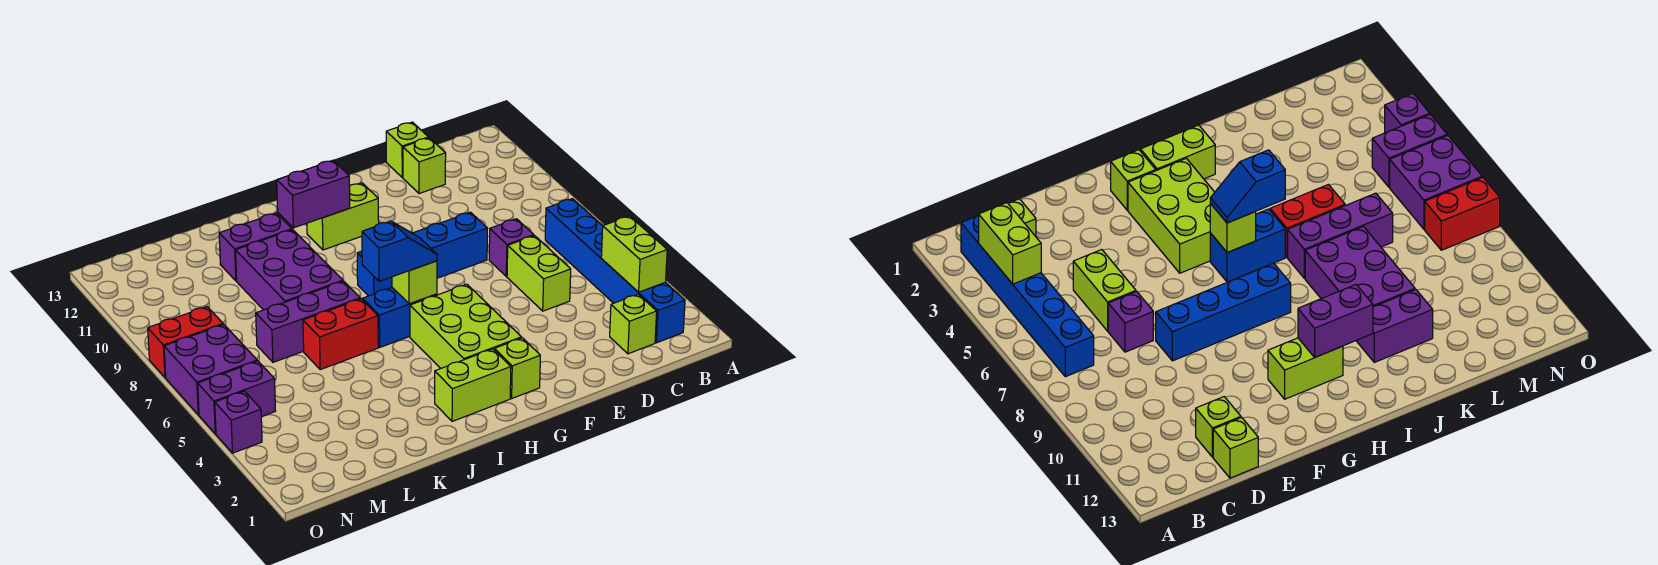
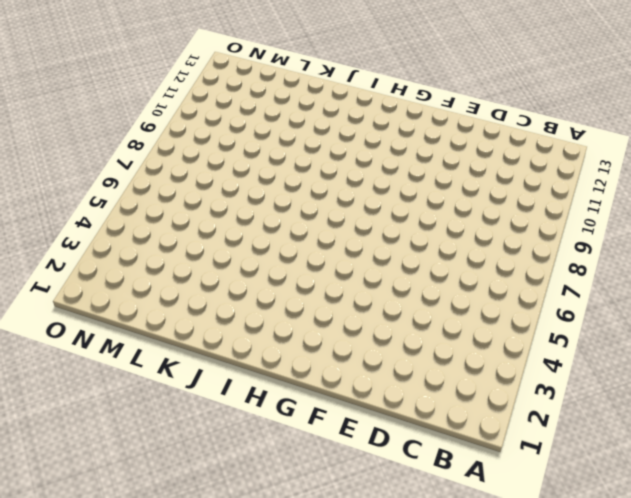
none -> blue 1x6 brick [545,199,685,343]
none -> lime 1x1 brick [610,294,657,354]
none -> lime 1x2 brick [507,236,571,311]

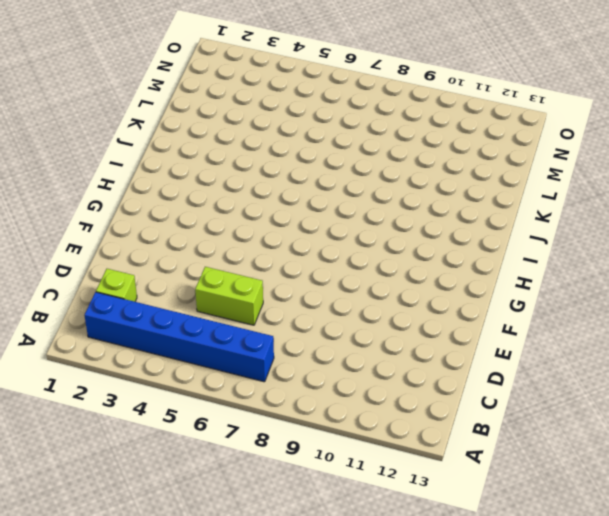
none -> purple 1x1 brick [489,219,534,276]
none -> lime 1x1 brick [403,138,446,194]
none -> lime 1x1 brick [386,122,429,177]

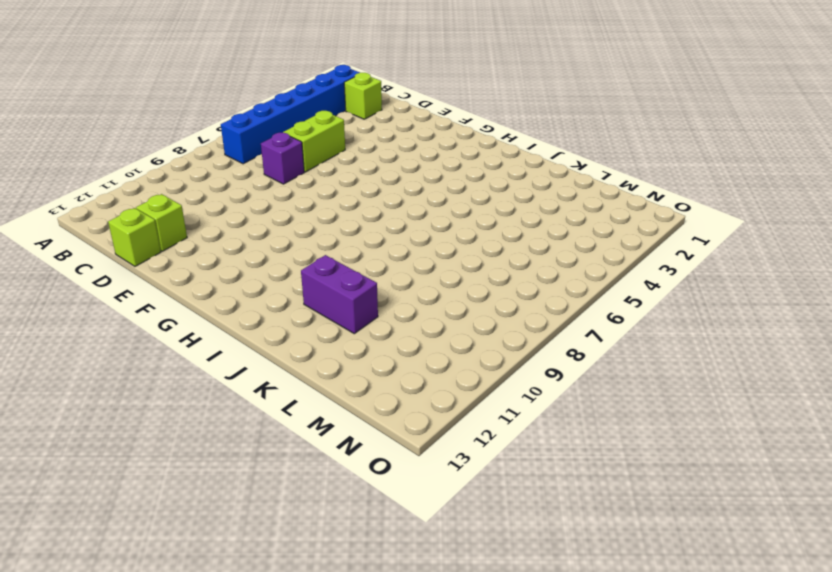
none -> blue 1x4 brick [357,212,488,296]
none -> lime 1x1 brick [494,338,540,398]
none -> lime 2x3 brick [410,284,522,368]

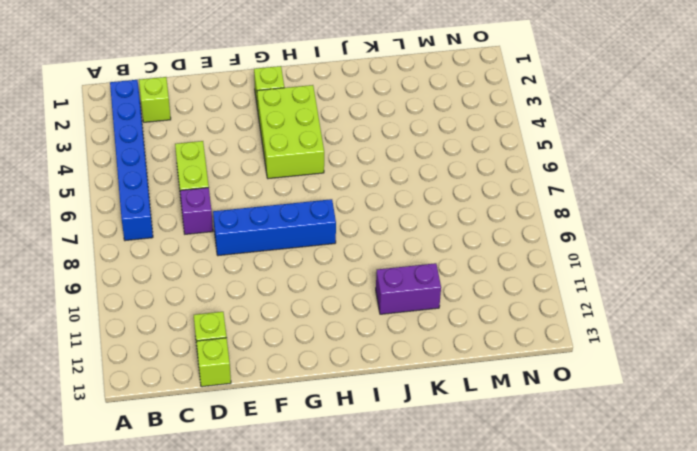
none -> lime 1x2 brick [307,183,379,250]
none -> lime 1x2 brick [435,349,511,421]
none -> blue 1x2 brick [363,288,437,347]

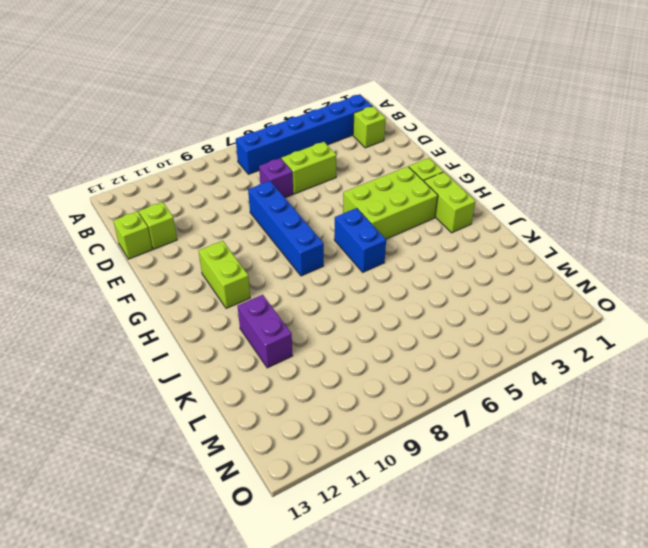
none -> red 1x2 brick [303,299,378,370]
none -> purple 1x3 brick [256,281,360,362]
none -> purple 2x3 brick [236,230,343,310]

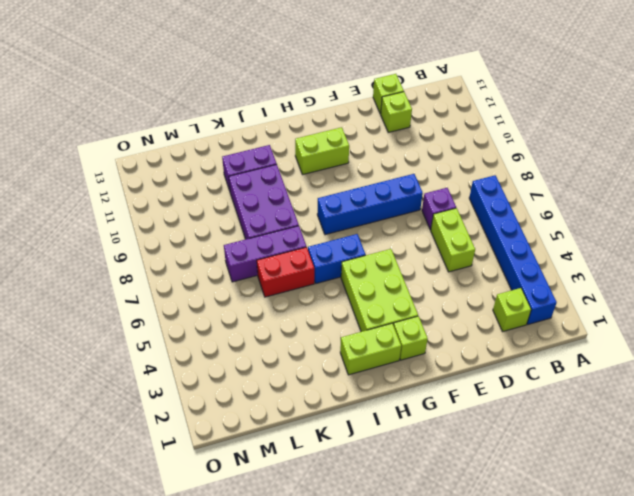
none -> purple 1x2 brick [198,361,275,434]
none -> purple 2x2 brick [164,324,257,415]
none -> red 1x2 brick [148,307,223,378]

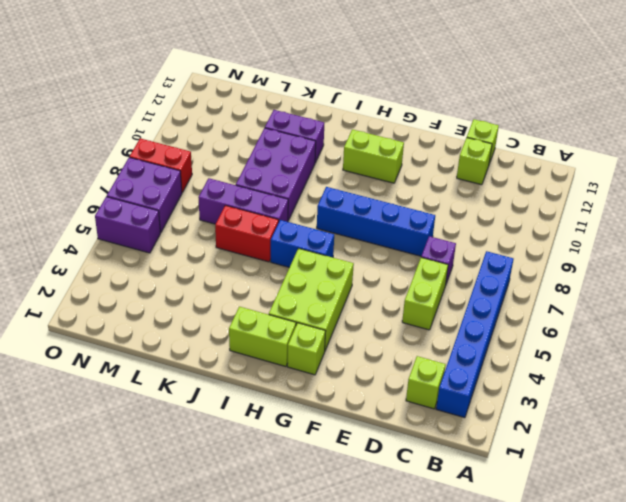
none -> purple 1x1 brick [215,391,262,453]
none -> lime 1x2 brick [601,216,667,292]
none -> lime 1x1 brick [392,261,437,304]

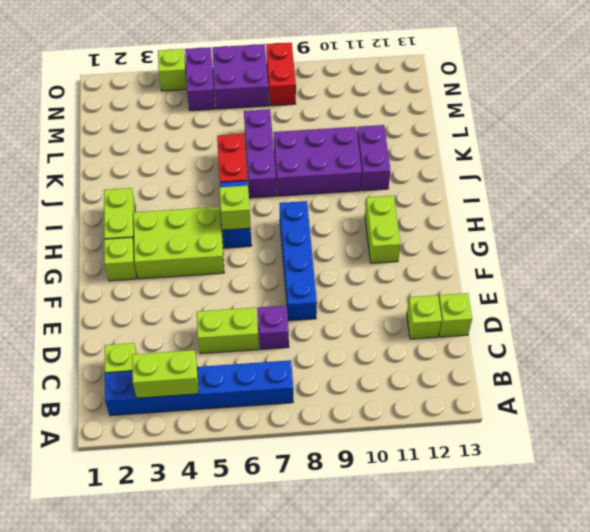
lime 1x1 brick [158,49,187,91] -> purple 1x1 brick [215,391,262,453]
none -> purple 1x2 brick [277,160,350,228]
none -> blue 1x2 slope [362,221,437,281]

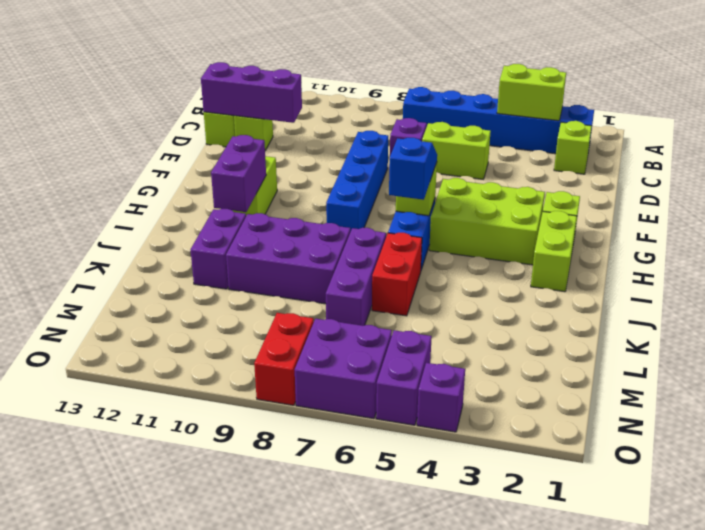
purple 1x3 brick [201,62,302,123] -> none

